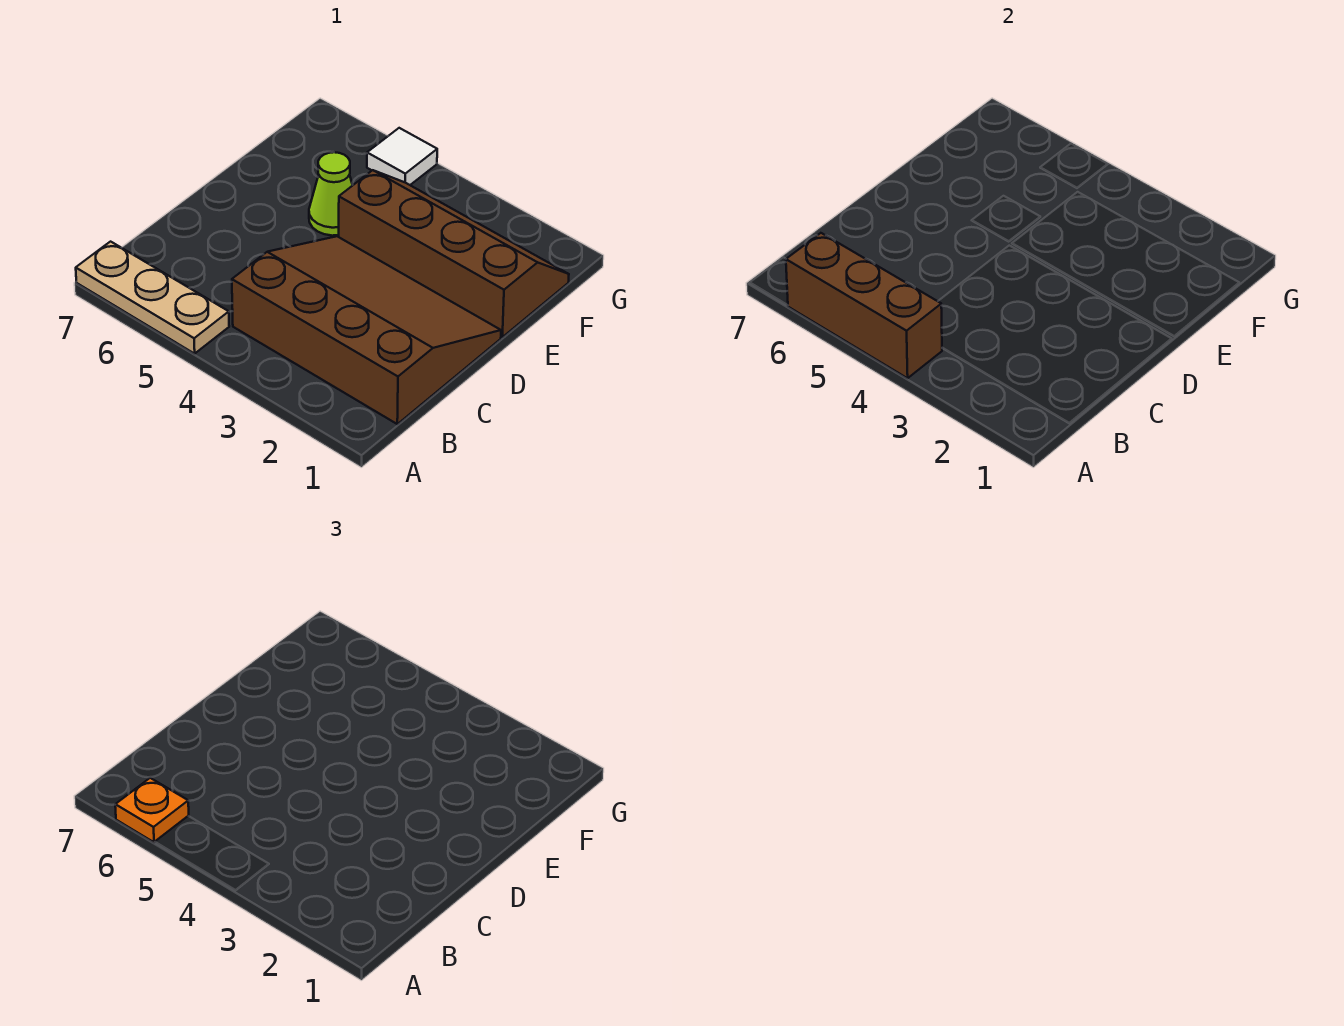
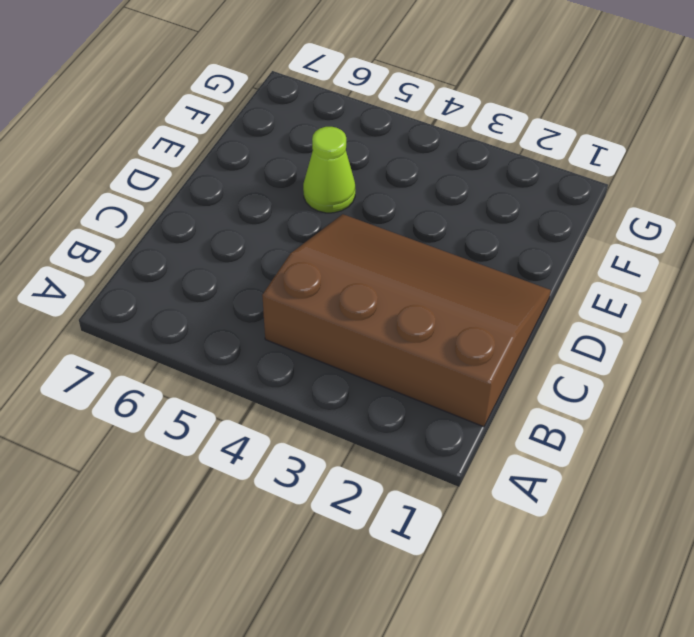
none -> tan 1x3 plate [76,242,229,354]
none -> brown 2x4 slope [339,170,569,337]

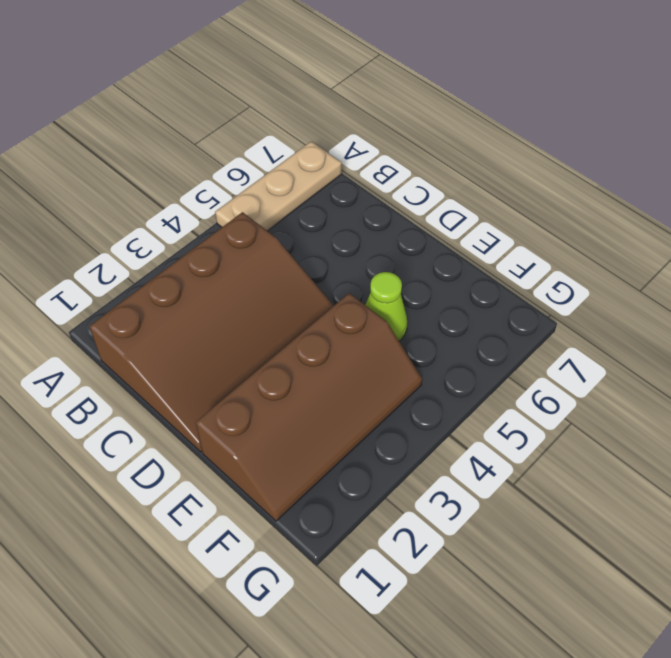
none -> white 1x1 tile [367,128,437,185]
none -> brown 1x3 brick [786,233,942,378]

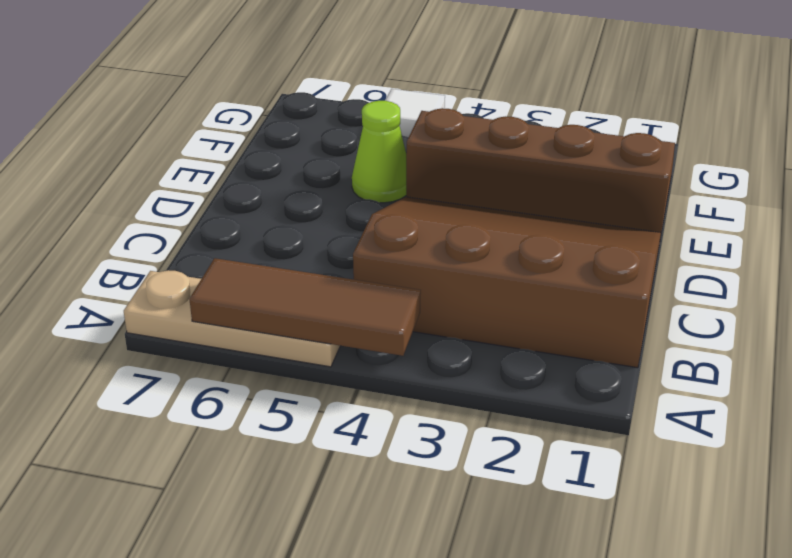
brown 1x3 tile [189,258,421,356] -> brown 1x3 brick [786,233,942,378]
none -> orange 1x1 plate [115,778,189,842]

